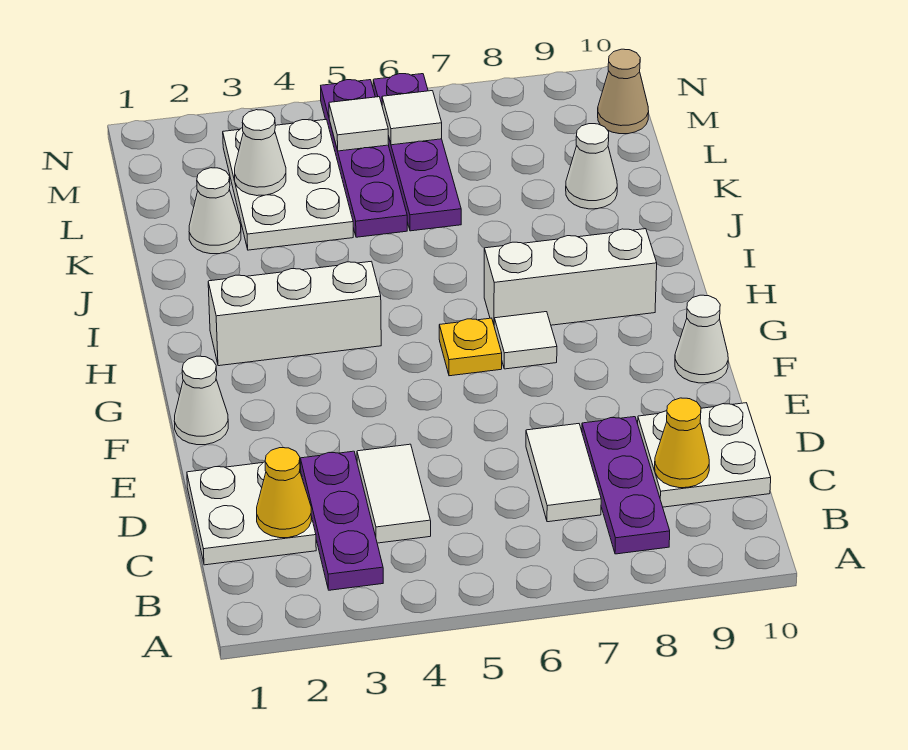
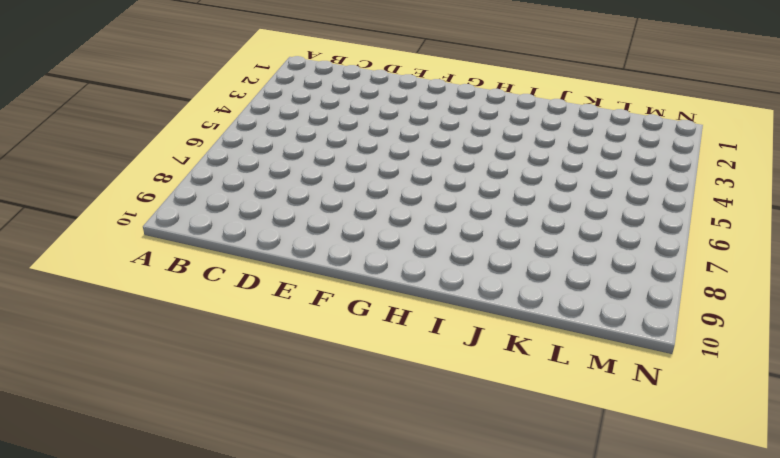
none -> purple 1x3 plate [300,451,383,590]
none -> purple 1x3 plate [582,417,670,554]
none -> white 2x2 plate [187,462,316,565]

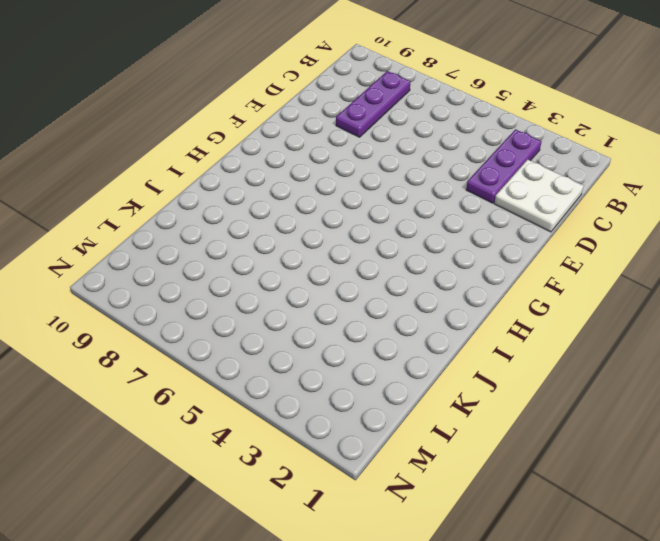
none -> white 1x2 tile [357,444,431,543]
none -> white 1x2 tile [526,424,601,522]
none -> white 2x2 plate [638,403,771,507]

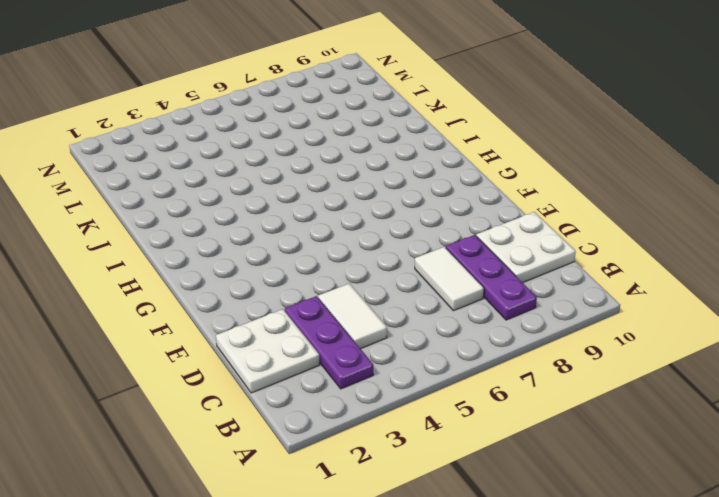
none -> white 1x1 cone [174,356,228,445]
none -> white 1x1 cone [675,295,728,383]
none -> yellow 1x1 plate [439,318,502,376]

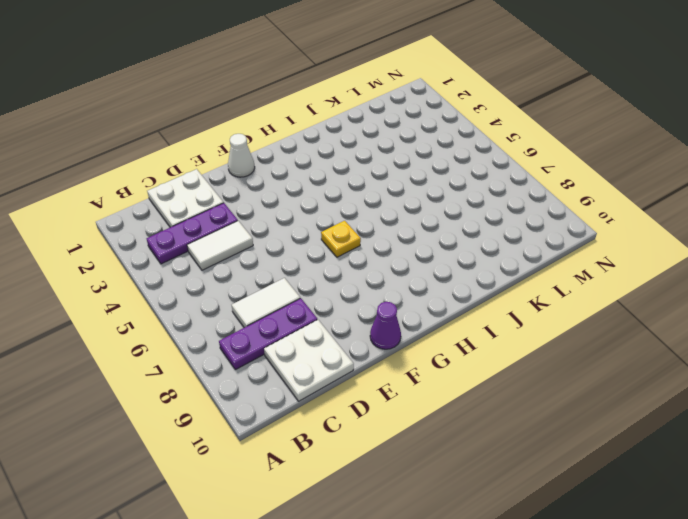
purple 1x1 cone [370,302,401,349] -> white 1x1 cone [675,295,728,383]
none -> white 1x1 tile [494,312,557,369]
none -> white 1x3 brick [208,261,381,366]
none -> white 1x3 brick [484,229,657,325]

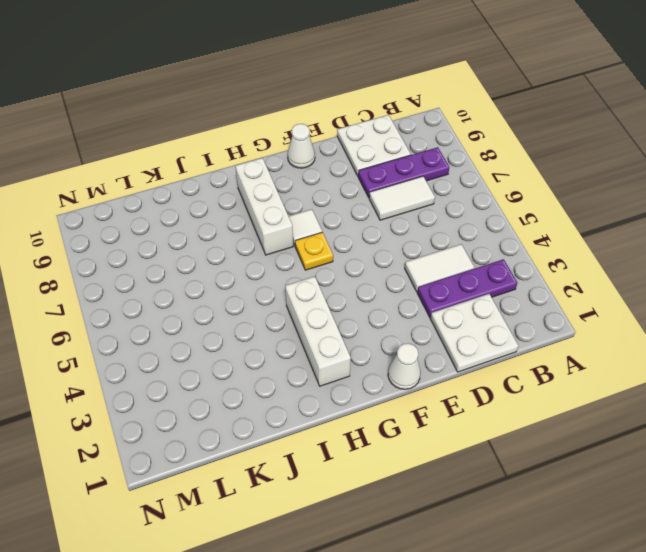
none -> white 1x1 cone [189,168,241,254]
none -> white 2x3 plate [223,120,353,250]
none -> purple 1x4 plate [321,80,407,237]

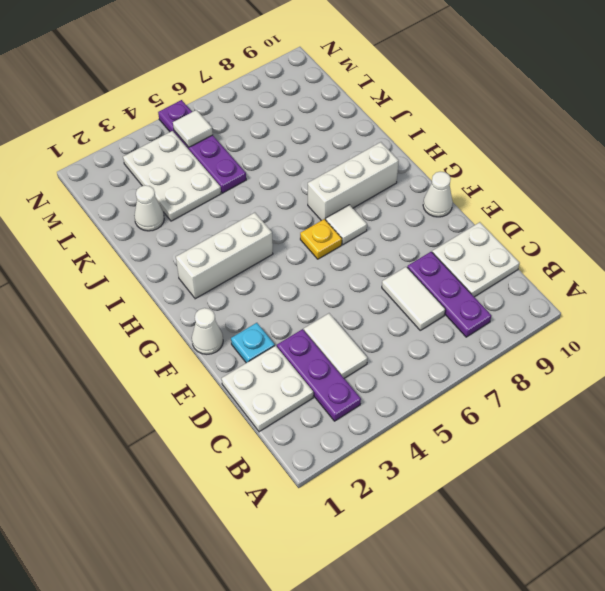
cyan 1x1 plate [231,323,275,363] -> none
none -> purple 1x4 plate [373,74,461,231]
none -> white 1x1 cone [566,124,617,209]
none -> tan 1x1 cone [598,49,649,134]

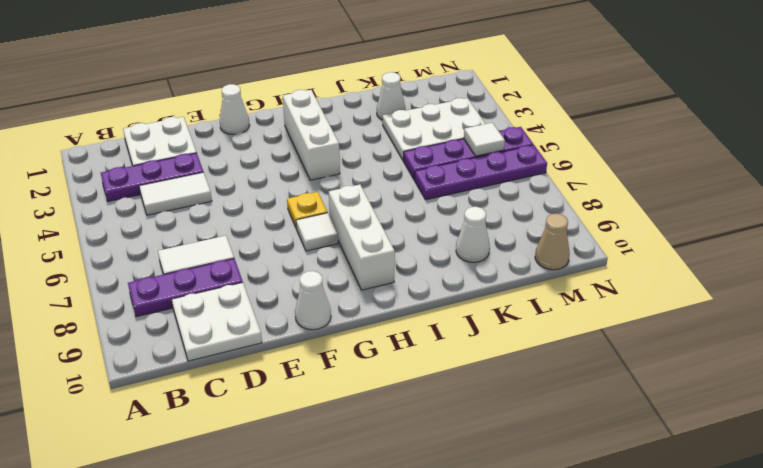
none -> yellow 1x1 cone [257,448,311,538]
none -> yellow 1x1 cone [655,398,709,488]
none -> white 1x1 cone [235,110,286,196]

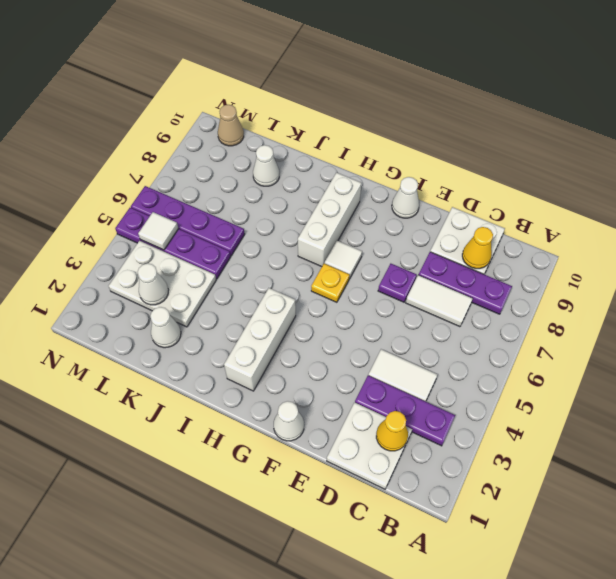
purple 1x1 plate [378,264,417,302] -> none
none -> white 1x1 tile [382,91,442,145]

